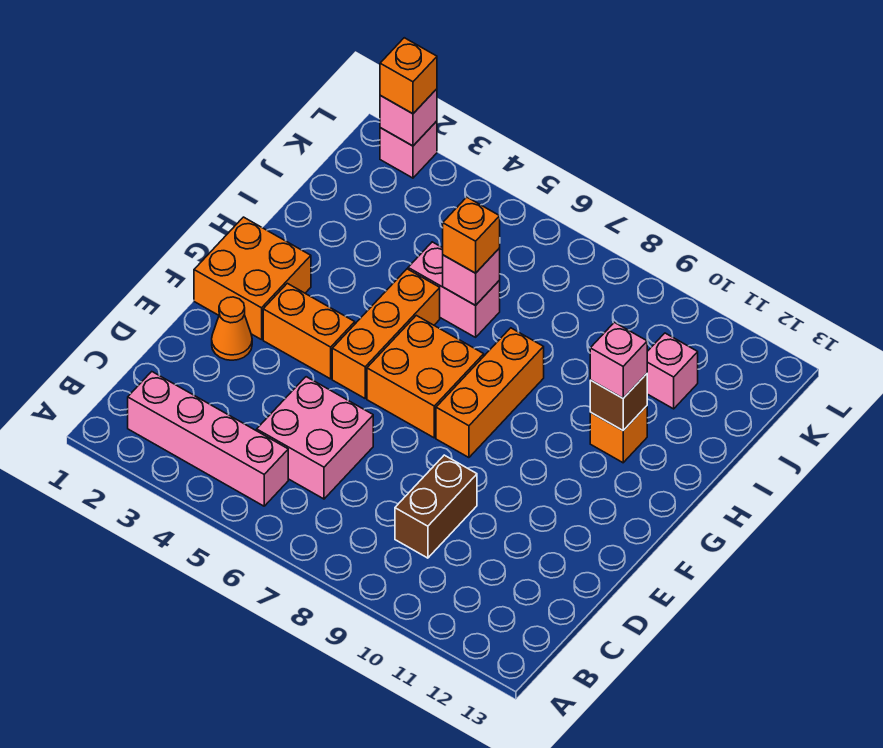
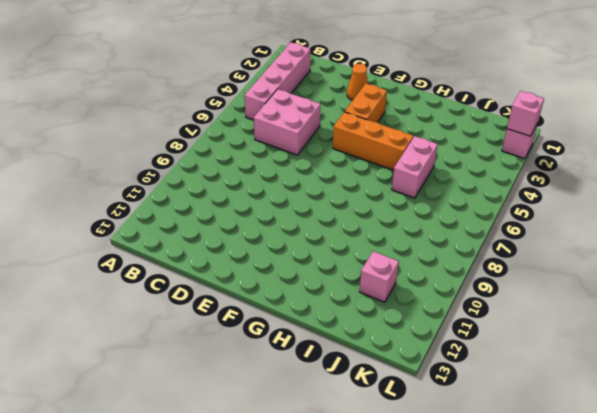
none -> brown 1x2 brick [395,455,477,558]
none -> orange 2x2 brick [194,217,311,340]
none -> orange 2x2 brick [367,315,484,438]

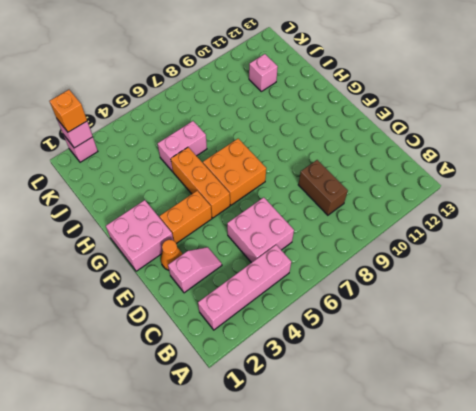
pink 1x2 slope [168,247,222,293] -> none
pink 2x2 brick [106,200,173,271] -> orange 2x2 brick [194,217,311,340]
none -> orange 1x3 brick [436,328,544,458]
none -> orange 1x1 brick [590,406,647,463]
none -> brown 1x1 brick [590,374,647,430]

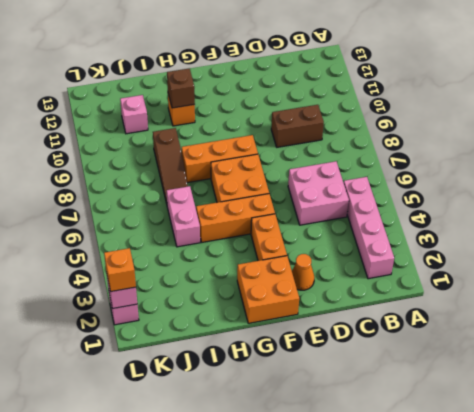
brown 1x3 slope [153,128,188,204] -> none
none -> pink 1x1 brick [443,248,500,305]
none -> pink 1x1 brick [590,322,647,398]
none -> orange 1x1 brick [443,197,500,273]

